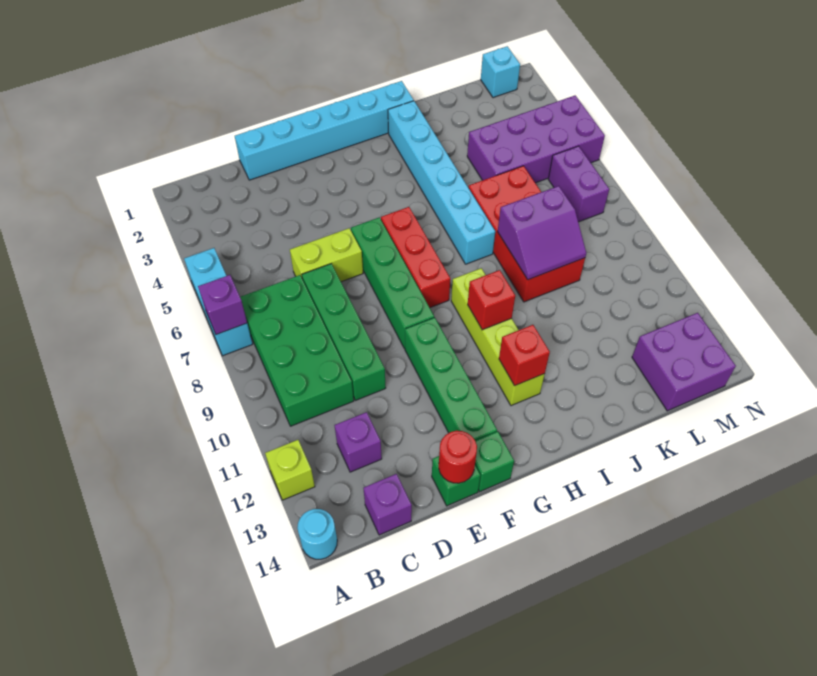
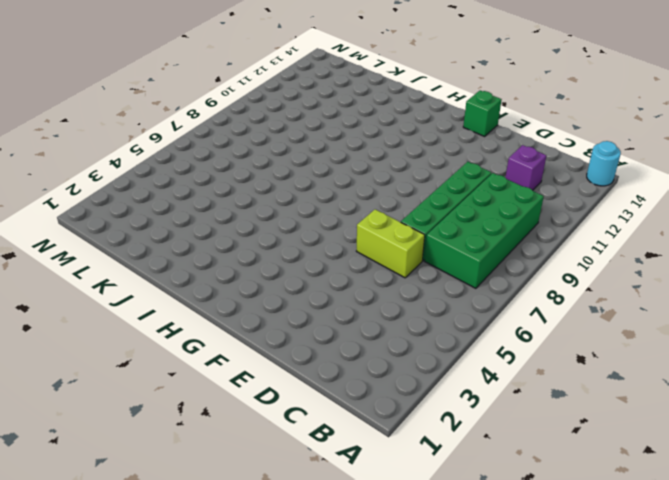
none -> cyan 1x3 brick [184,248,253,356]
none -> lime 1x1 brick [265,440,315,500]
none -> purple 1x1 brick [364,474,412,535]

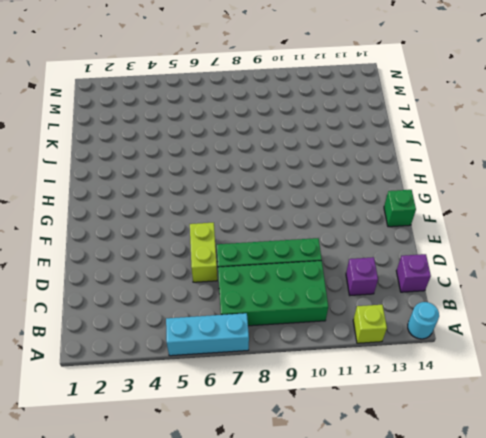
none -> cyan 1x6 brick [235,81,414,180]
none -> green 1x1 brick [432,456,481,506]
none -> green 1x4 brick [351,217,434,349]

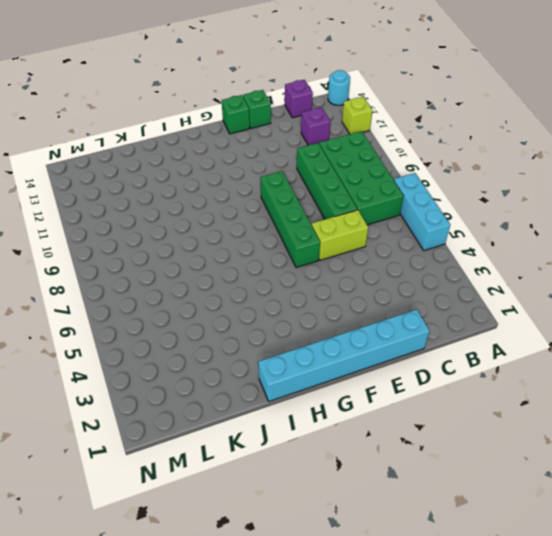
none -> green 1x4 brick [405,317,497,441]
none -> red 1x3 brick [381,207,450,308]
none -> lime 1x4 brick [451,268,545,406]

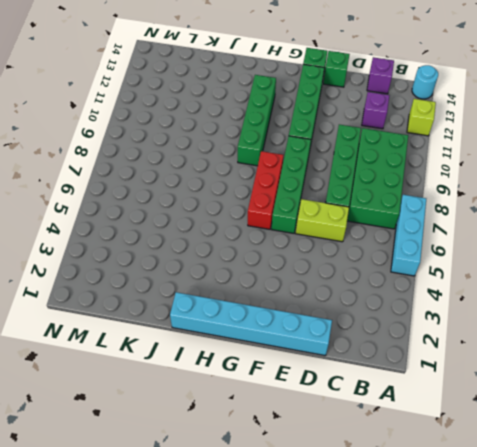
green 1x4 brick [238,75,276,166] -> lime 1x4 brick [451,268,545,406]
none -> cyan 1x6 brick [388,101,495,264]
none -> red 2x4 brick [468,166,585,302]
none -> purple 2x4 brick [467,96,605,183]

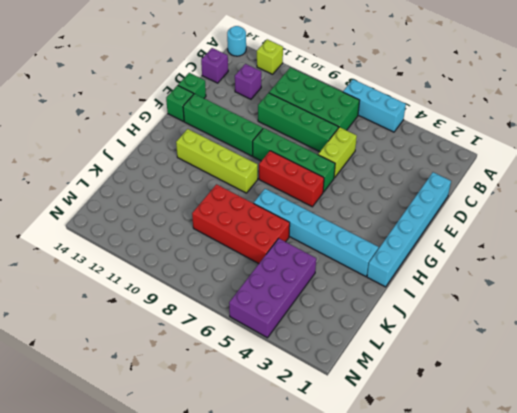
none -> purple 2x2 brick [632,313,736,411]
none -> cyan 1x1 brick [481,46,520,98]
none -> purple 1x2 brick [548,146,609,222]

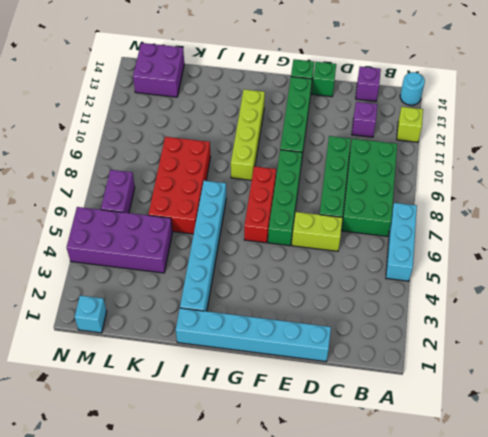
none -> purple 1x1 brick [198,275,247,335]
none -> red 1x1 round brick [439,431,477,483]
none -> red 1x1 brick [468,270,515,330]

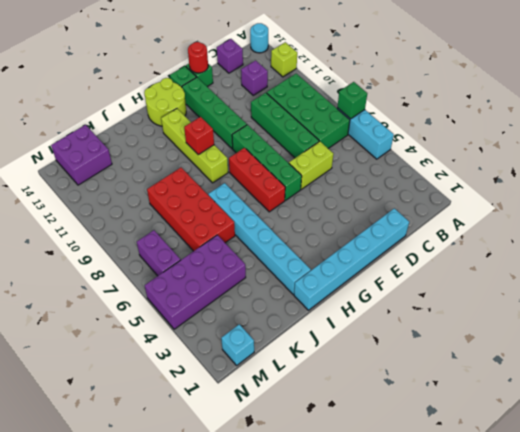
green 1x1 brick [337,82,367,119] -> purple 1x1 brick [198,275,247,335]
lime 2x2 round brick [144,78,186,126] -> none
none -> red 1x1 brick [499,325,550,386]
none -> purple 2x2 slope [498,186,586,280]

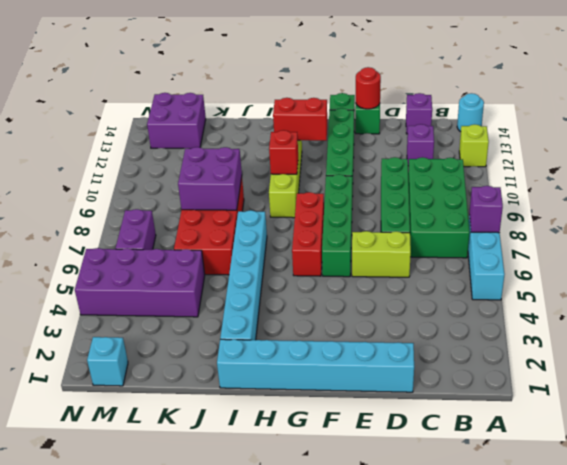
red 1x2 brick [273,98,327,141] -> red 1x1 brick [499,325,550,386]
purple 2x2 brick [178,147,242,210] -> purple 2x2 slope [498,186,586,280]

